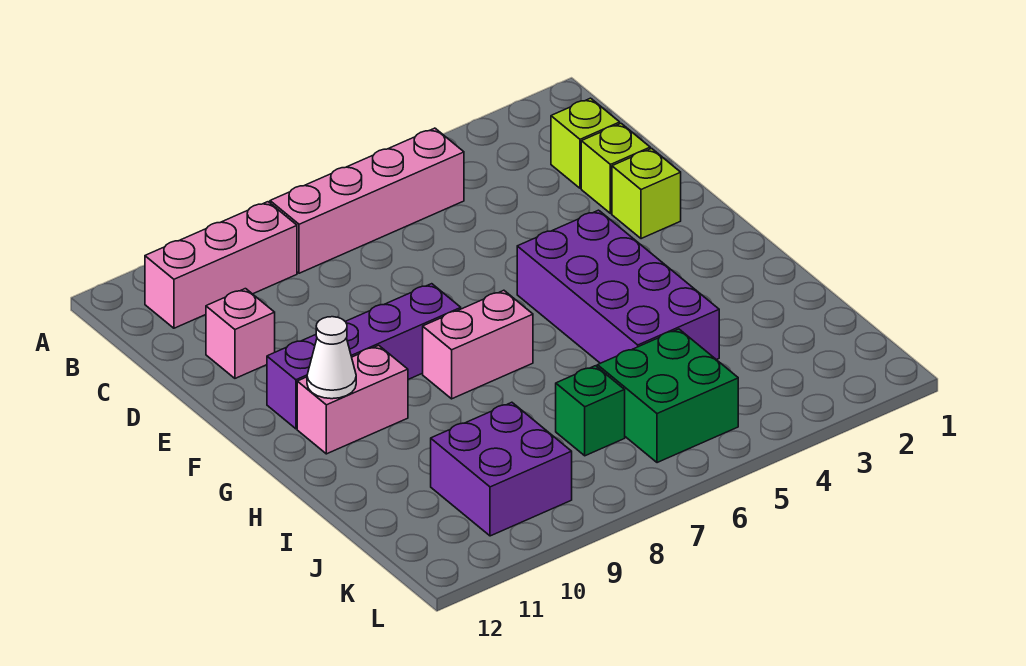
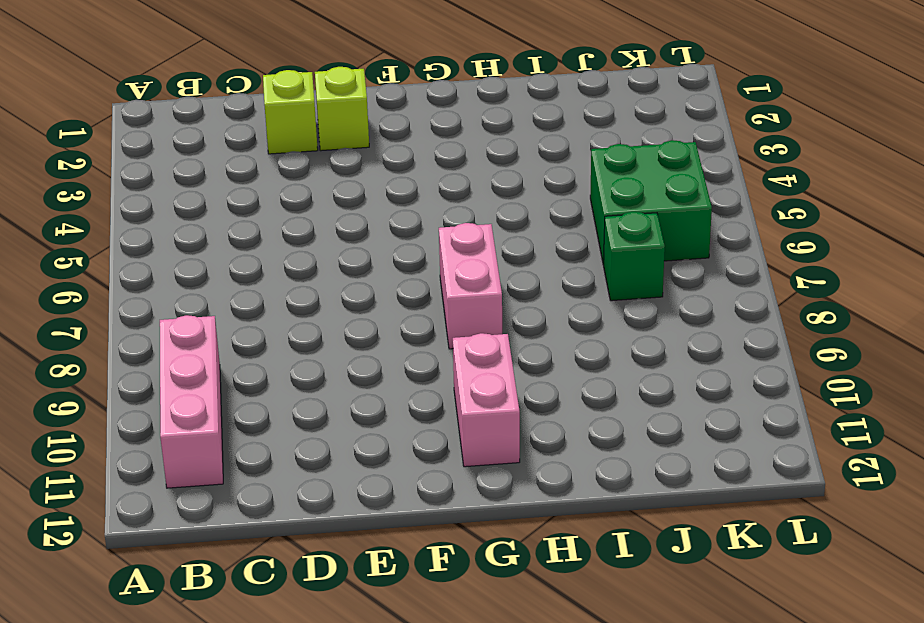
none -> pink 1x4 brick [270,128,464,273]
none -> lime 1x1 brick [551,98,620,188]
none -> pink 1x1 brick [206,289,275,378]

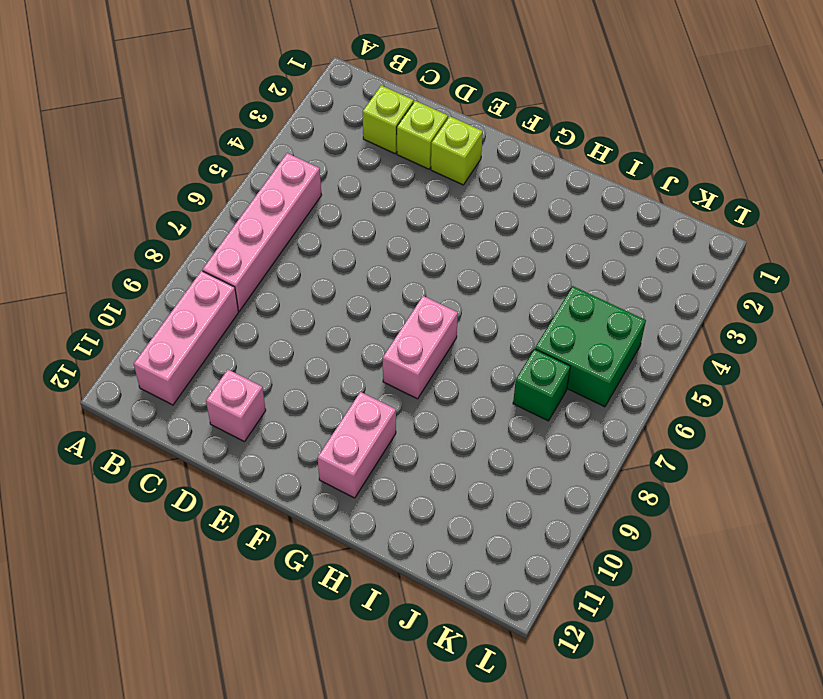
none -> purple 2x4 brick [517,210,719,363]
none -> purple 1x4 brick [267,284,461,429]
none -> purple 2x2 brick [431,402,572,536]

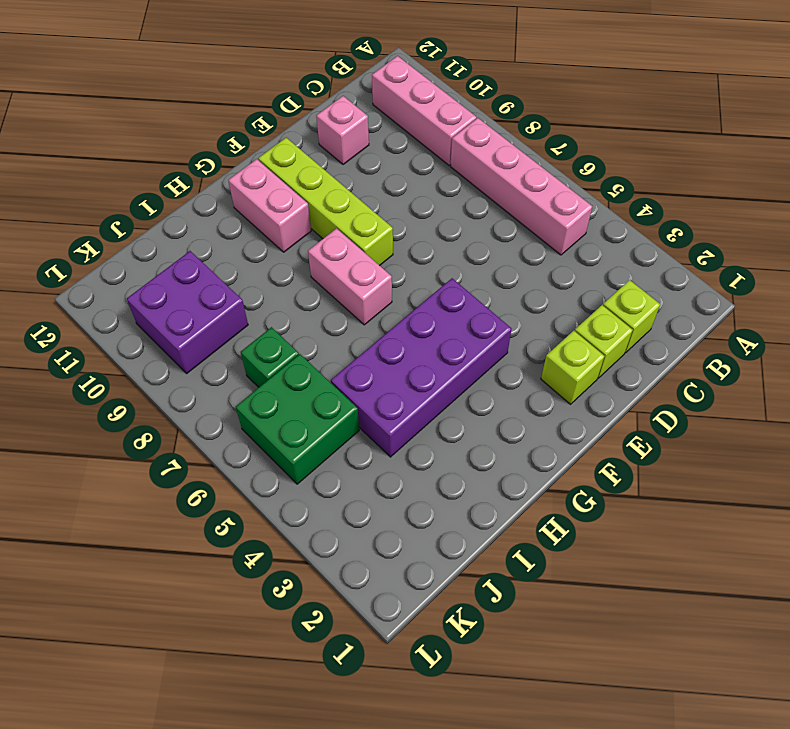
lime 1x4 brick [258,138,393,266] -> purple 1x4 brick [267,284,461,429]
none -> white 1x1 cone [307,317,356,399]

